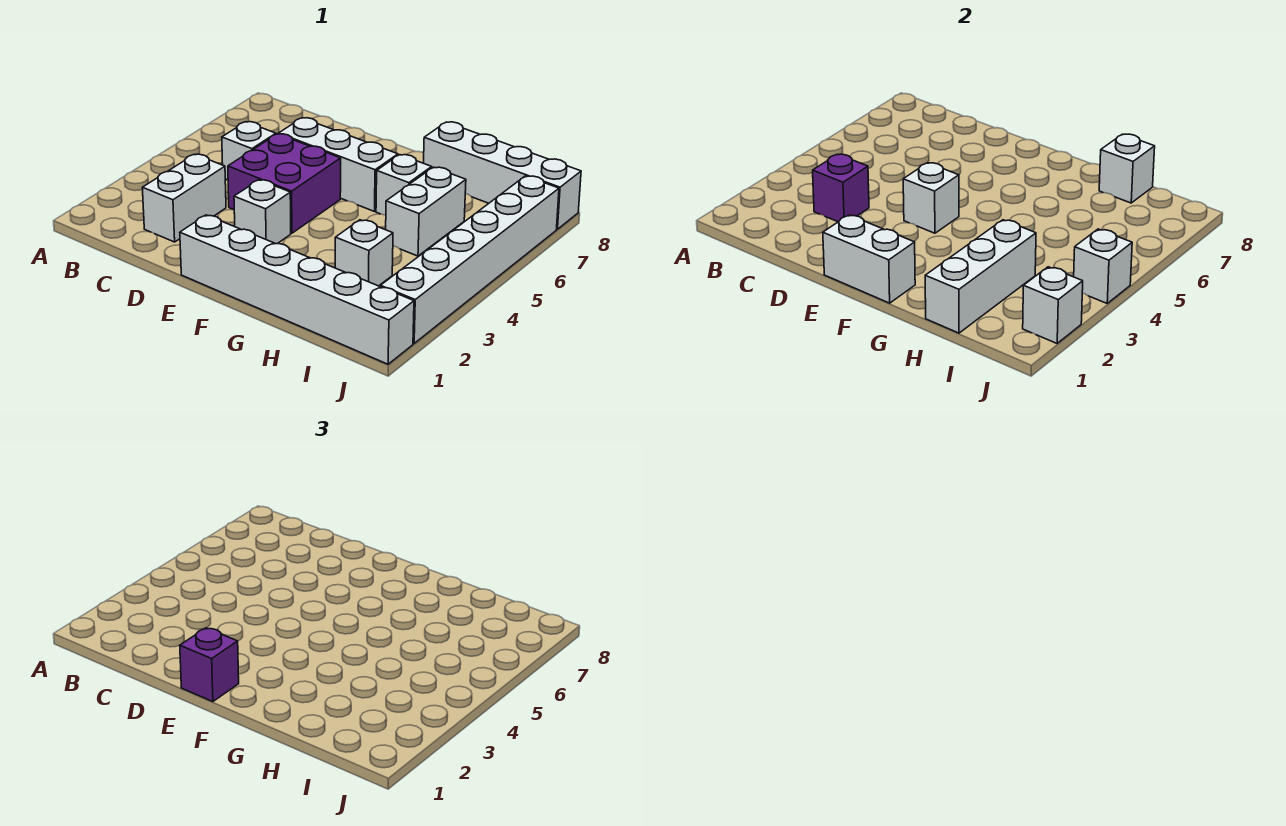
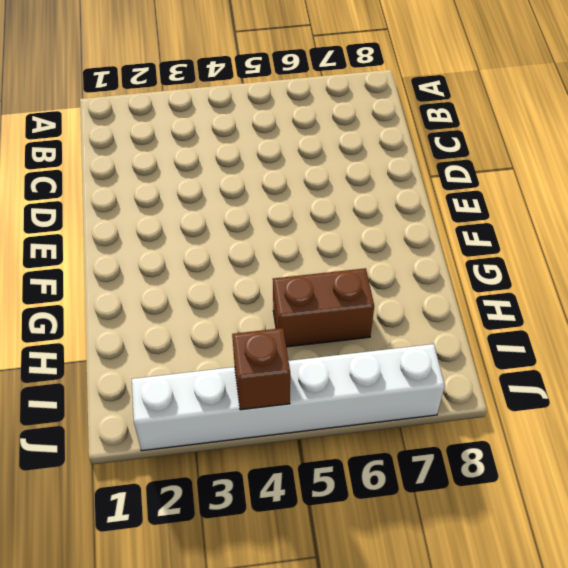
brown 1x2 brick [273,268,374,347] -> white 1x2 brick [386,167,466,256]
brown 1x1 brick [232,328,290,410] -> white 1x1 brick [1074,229,1132,303]
none -> white 1x2 brick [142,154,226,242]
none -> white 1x1 brick [222,122,276,180]
none -> purple 2x2 brick [228,134,341,233]

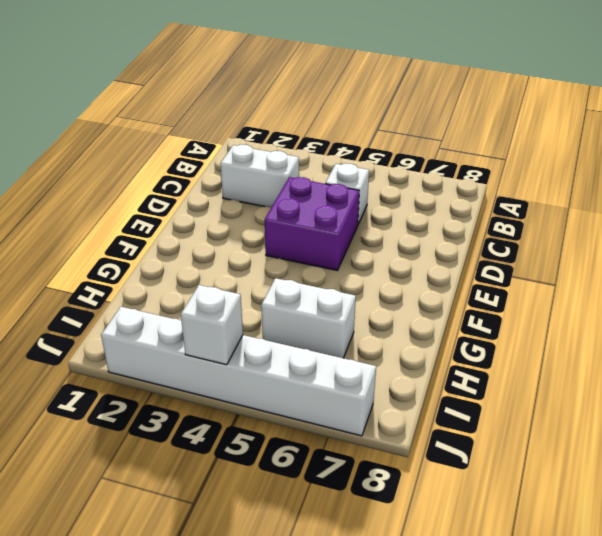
none -> white 1x3 brick [279,118,398,212]
none -> white 1x6 brick [180,215,414,364]
none -> white 1x1 brick [234,180,291,244]

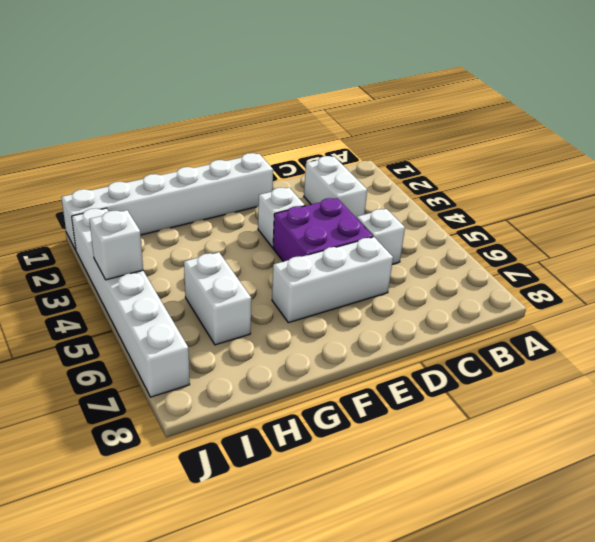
none -> white 1x1 brick [376,155,432,215]
none -> white 1x4 brick [424,122,581,229]
none -> white 1x1 brick [335,220,393,286]

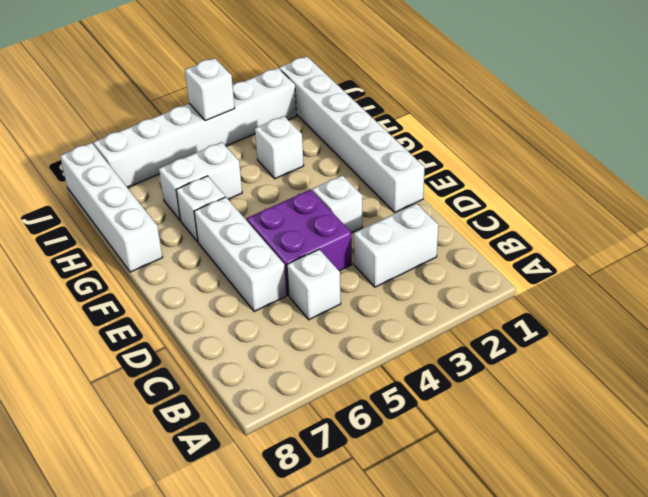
none -> purple 1x1 brick [813,154,869,222]
none -> white 1x2 brick [823,215,915,303]
none -> white 1x1 brick [903,163,959,233]

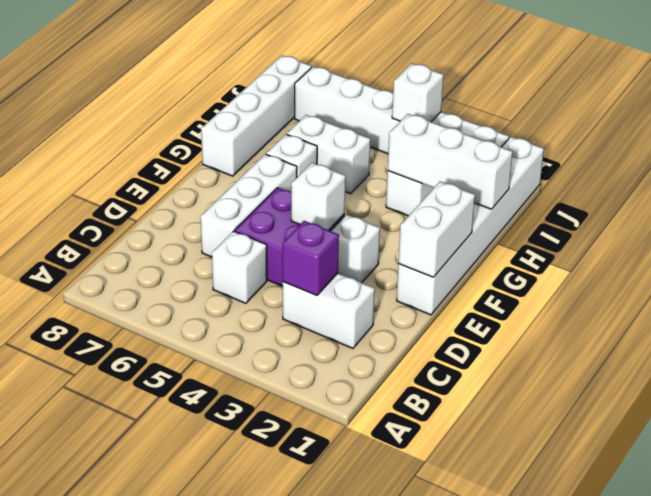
none -> white 1x1 brick [1099,134,1155,203]
none -> white 1x1 brick [1023,267,1083,343]
none -> purple 1x1 brick [180,628,239,702]

